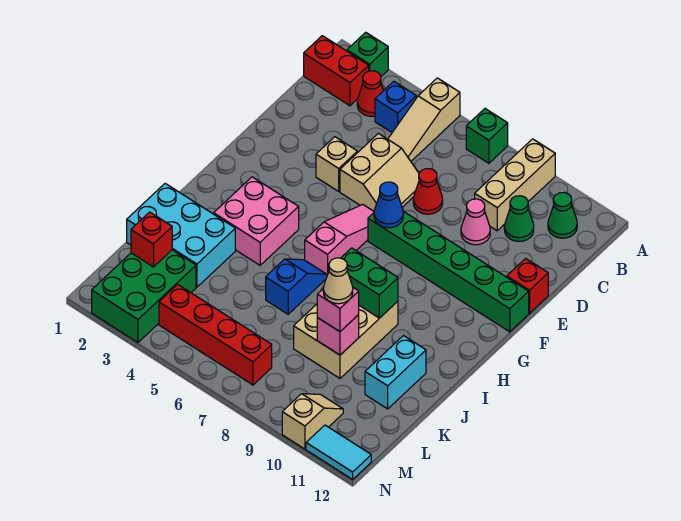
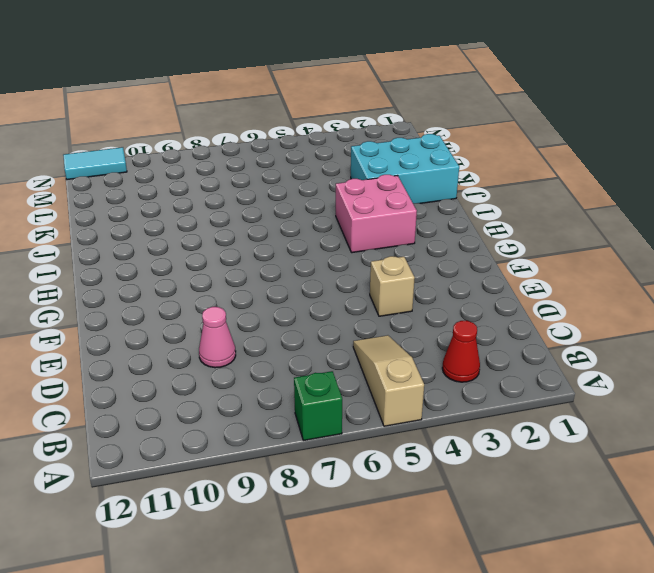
none -> green 1x1 brick [347,32,388,76]
none -> tan 1x3 brick [475,139,555,231]
none -> red 1x2 brick [304,36,369,106]
none -> blue 1x1 brick [375,81,416,132]

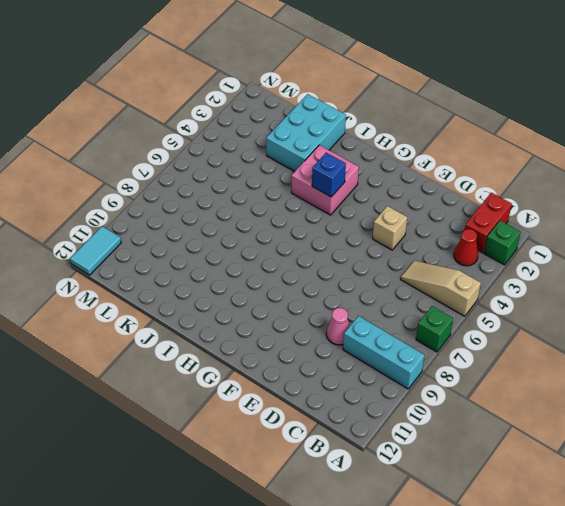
cyan 1x3 brick [343,316,424,389] -> tan 1x3 brick [475,139,555,231]
blue 1x1 brick [312,153,346,197] -> blue 1x1 brick moved to [375,81,416,132]
none -> green 1x1 cone [548,193,577,238]
none -> green 1x1 cone [504,196,534,242]
none -> tan 2x2 slope [340,133,419,211]
none -> red 1x1 cone [413,169,443,214]

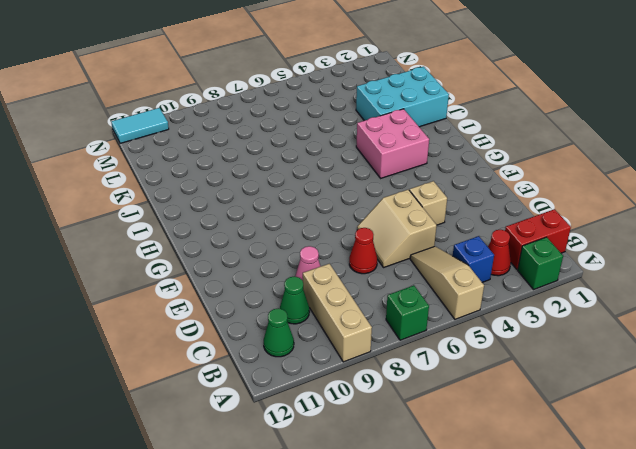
none -> red 1x1 brick [507,258,548,313]
none -> pink 1x3 slope [305,205,374,275]
none -> green 1x6 brick [368,211,529,332]
none -> blue 1x2 slope [266,259,327,314]

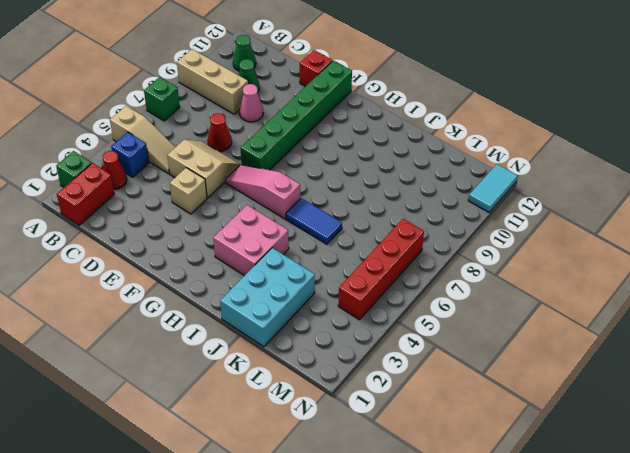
blue 1x2 tile [286,198,342,244] -> blue 1x2 slope [266,259,327,314]
none -> tan 2x3 brick [294,301,398,378]
none -> cyan 1x2 brick [365,336,426,409]
none -> green 2x3 brick [92,250,196,342]
none -> tan 1x2 slope [282,394,343,449]

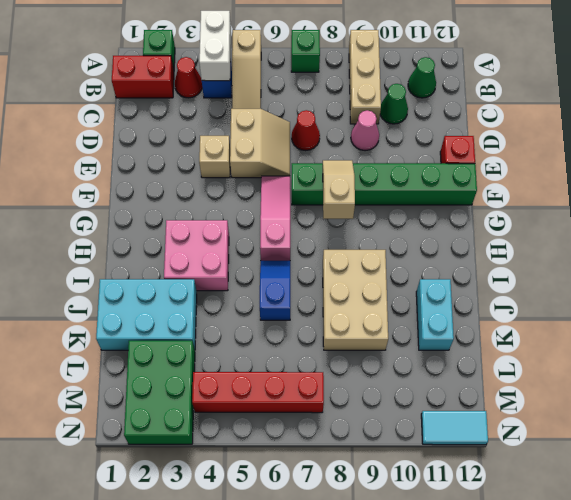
white 1x2 brick [199,11,231,81] -> none
tan 1x2 slope [323,160,355,219] -> tan 1x2 slope moved to [282,394,343,449]
none -> blue 1x1 cone [374,182,403,228]
none -> green 1x2 brick [341,248,398,318]
none -> pink 1x1 brick [317,315,359,355]
none -> red 1x1 brick [131,212,172,267]

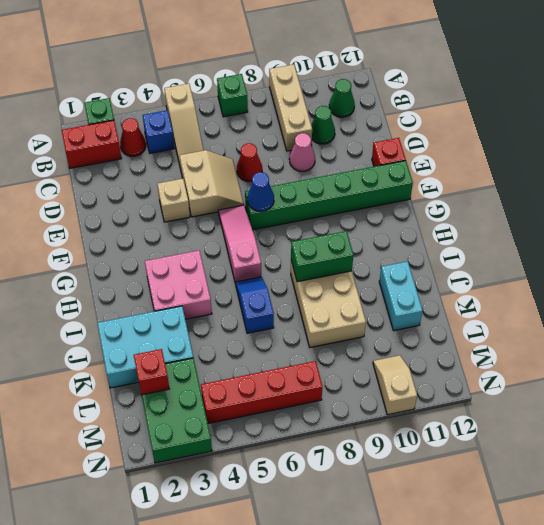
none -> cyan 1x2 tile [306,425,371,479]
none -> pink 1x1 brick [317,315,359,355]
none -> pink 1x1 brick [317,288,359,332]
none -> tan 1x1 cone [323,258,353,304]

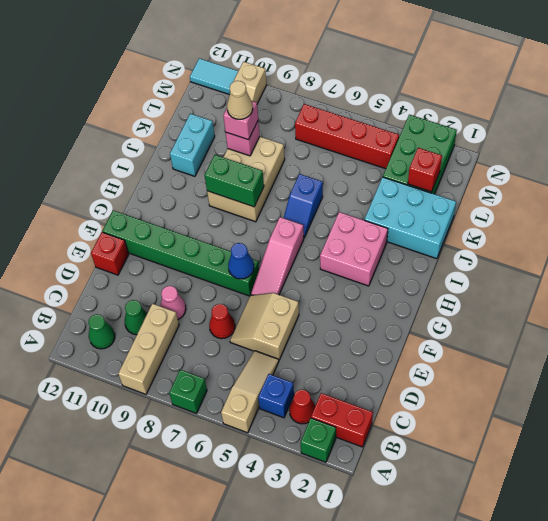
none -> tan 1x1 brick [316,137,357,191]

